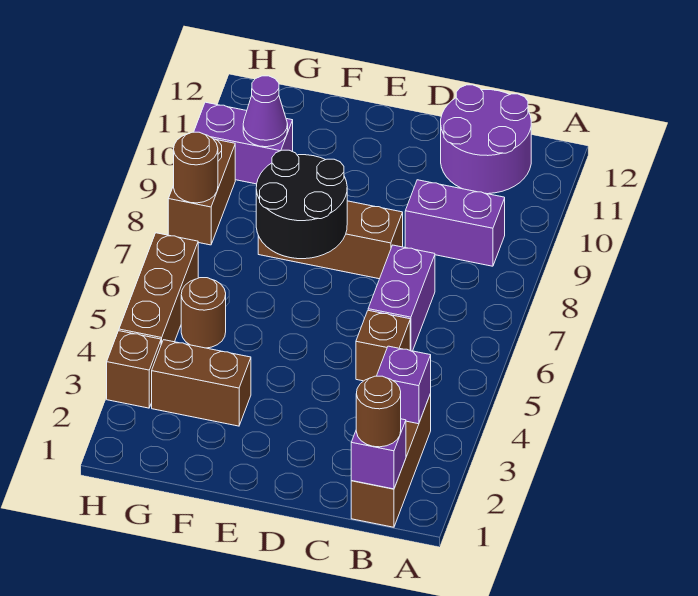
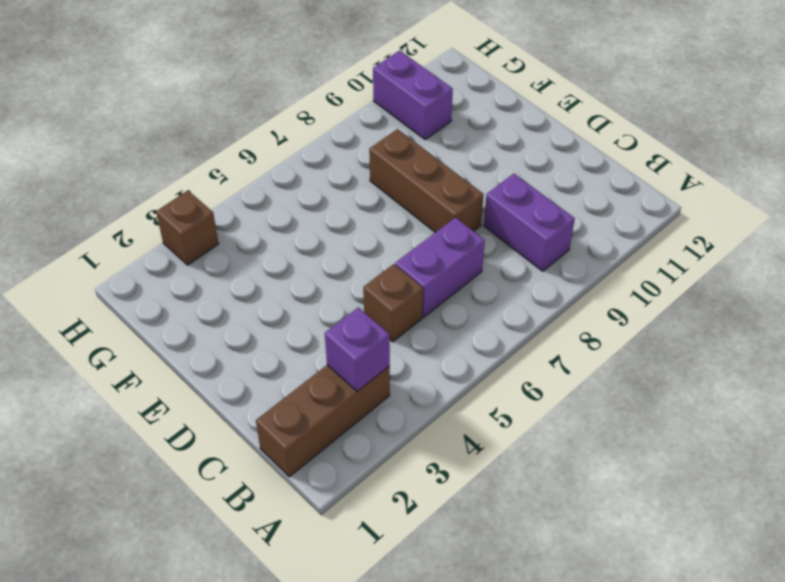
none -> purple 2x2 round brick [441,85,531,194]
none -> brown 1x2 brick [152,340,251,426]
none -> brown 1x1 round brick [181,278,226,348]

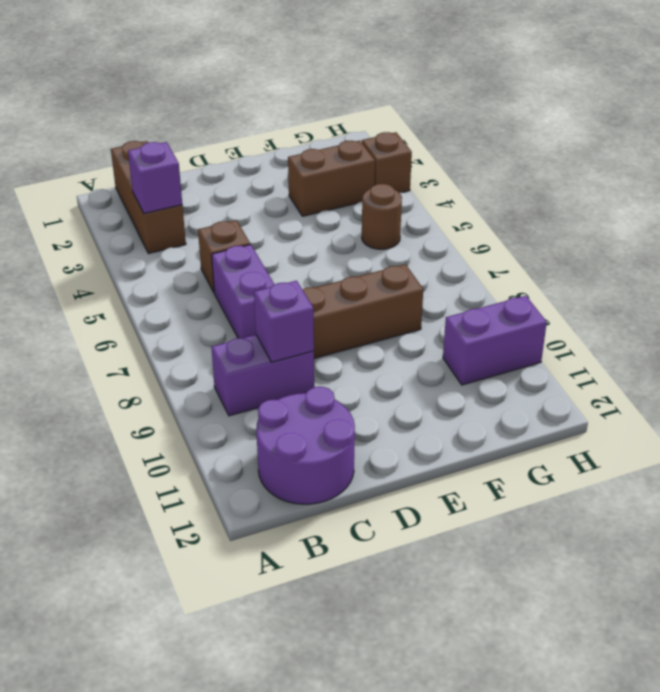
purple 1x1 brick [254,281,314,362] -> purple 1x1 brick moved to [351,419,406,489]
none -> brown 1x3 brick [119,233,198,344]
none -> brown 1x2 brick [168,139,235,245]
none -> black 2x2 round brick [256,150,347,259]

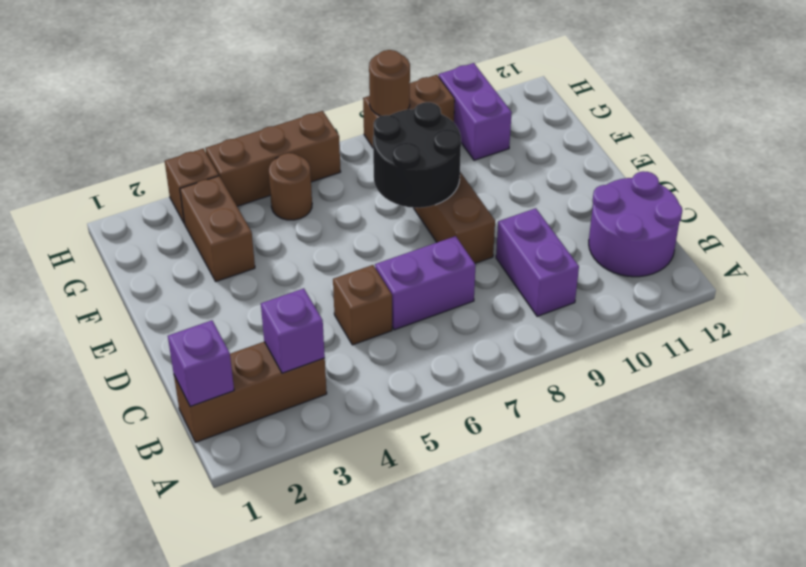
none -> purple 1x1 cone [243,76,288,147]
none -> brown 1x1 round brick [356,376,401,447]

